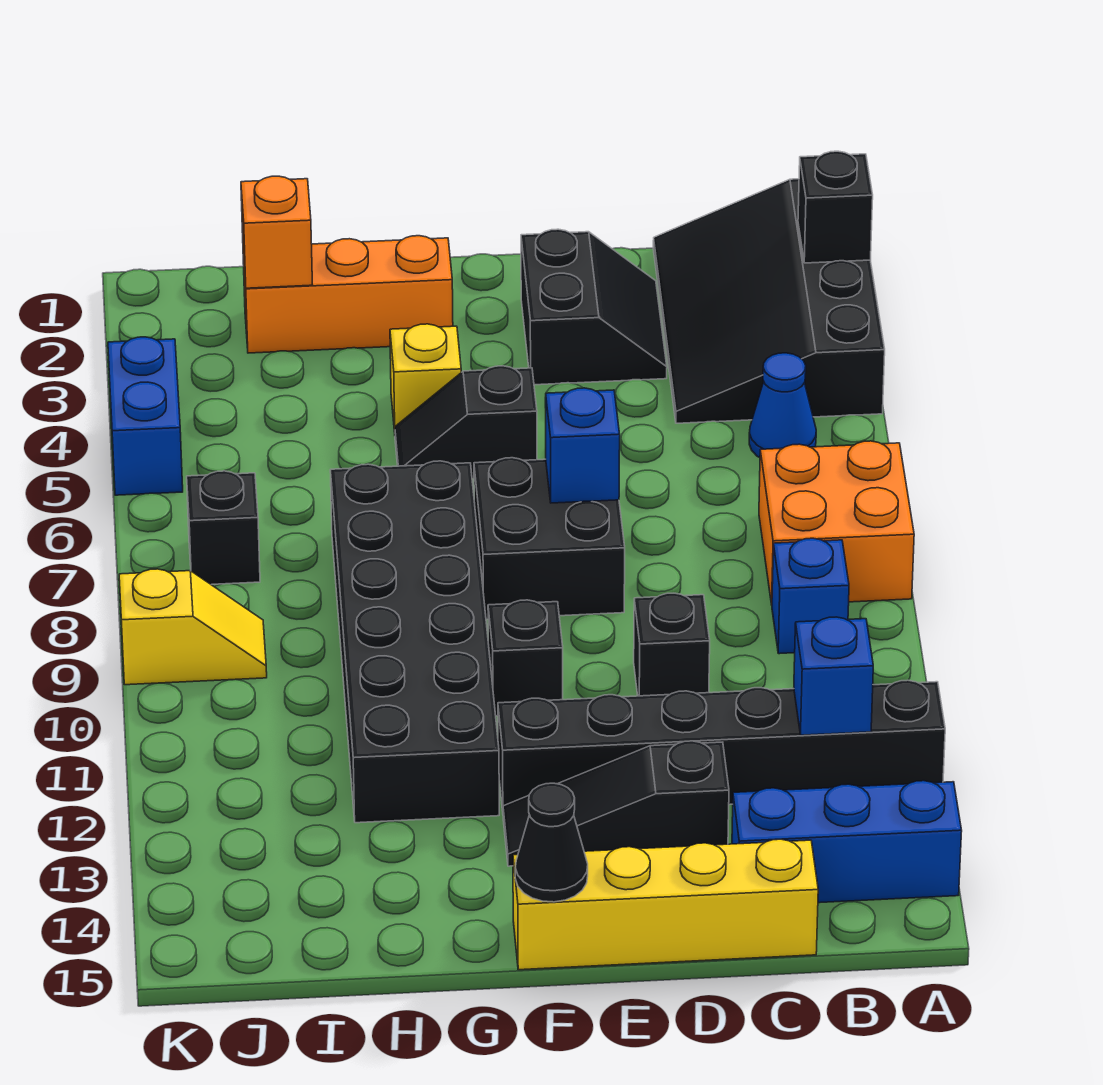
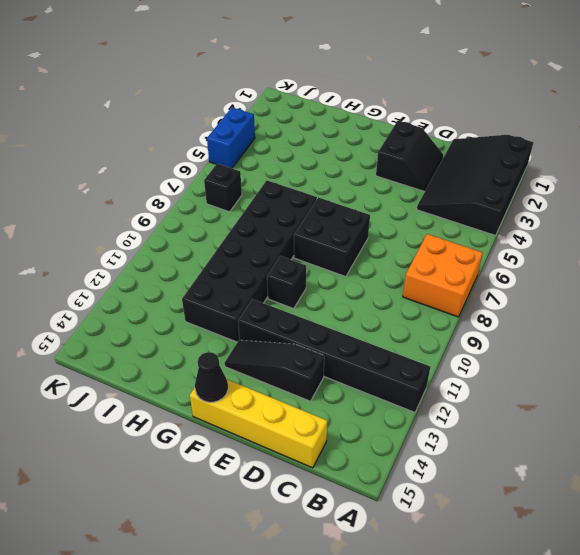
none -> blue 1x3 brick [732,781,962,903]
none -> blue 1x1 cone [749,353,816,458]
none -> blue 1x1 brick [772,538,849,654]

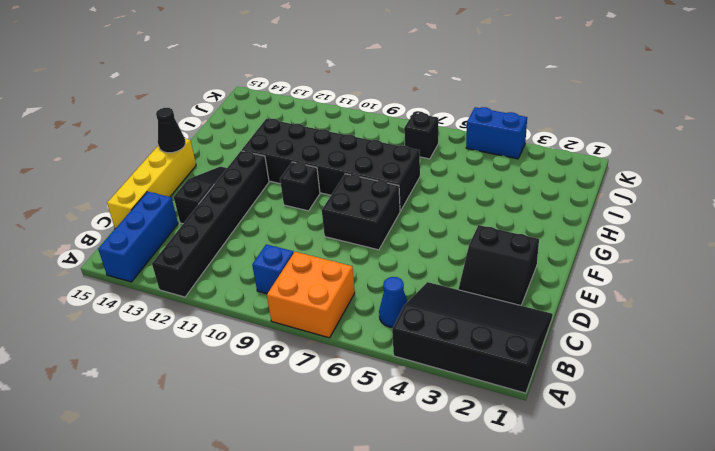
none -> black 1x1 brick [634,593,710,696]
none -> black 1x2 slope [395,366,537,479]
none -> orange 1x3 brick [243,236,453,353]

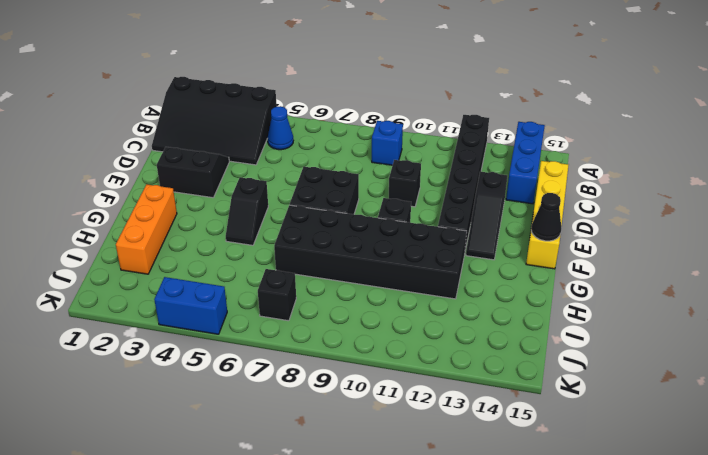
none -> orange 2x2 brick [759,441,914,605]
none -> yellow 1x1 brick [390,324,461,432]
none -> yellow 1x2 slope [119,569,267,685]

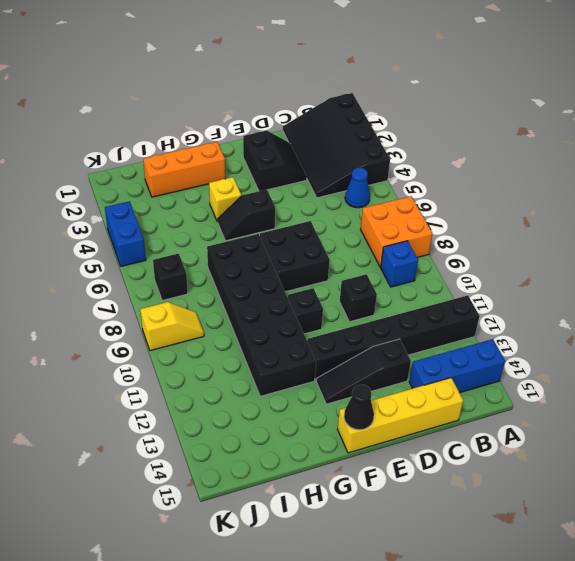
none -> black 1x1 brick [798,151,873,263]
none -> blue 1x1 brick [794,617,873,735]
none -> blue 1x1 brick [545,388,620,503]

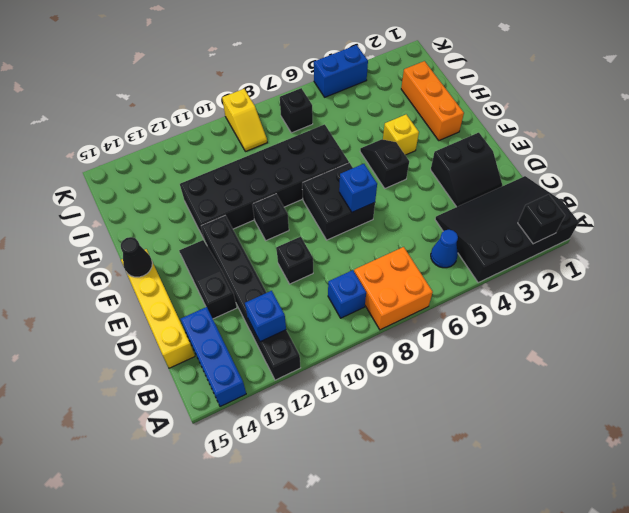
none -> orange 1x1 brick [241,176,312,288]

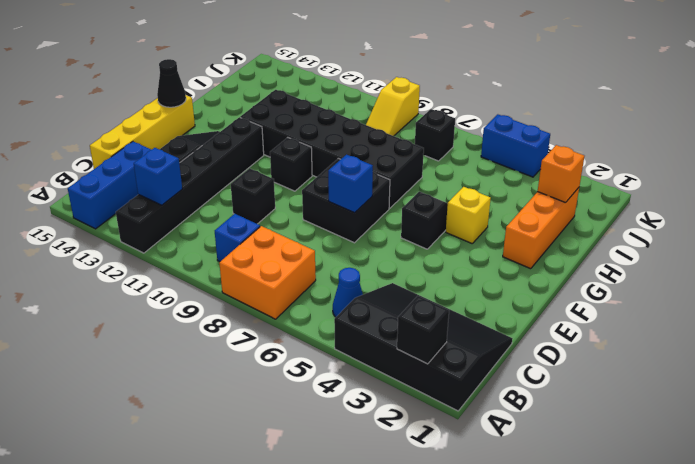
none -> black 2x2 slope [521,229,667,385]

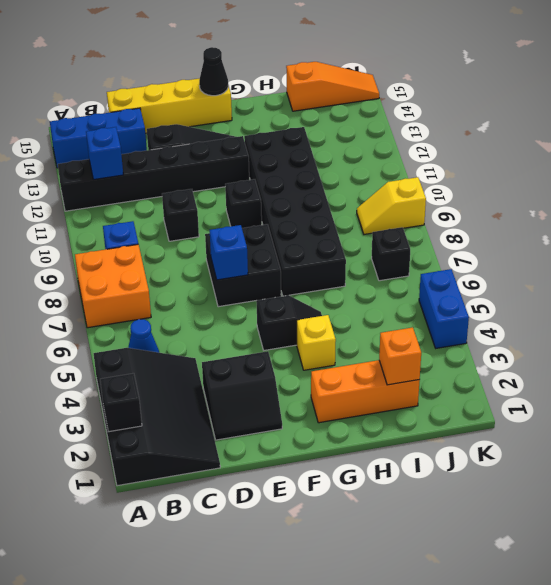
black 2x2 slope [202,351,282,440] -> black 2x2 slope turned to [521,229,667,385]
orange 1x3 slope [286,62,379,111] -> none

